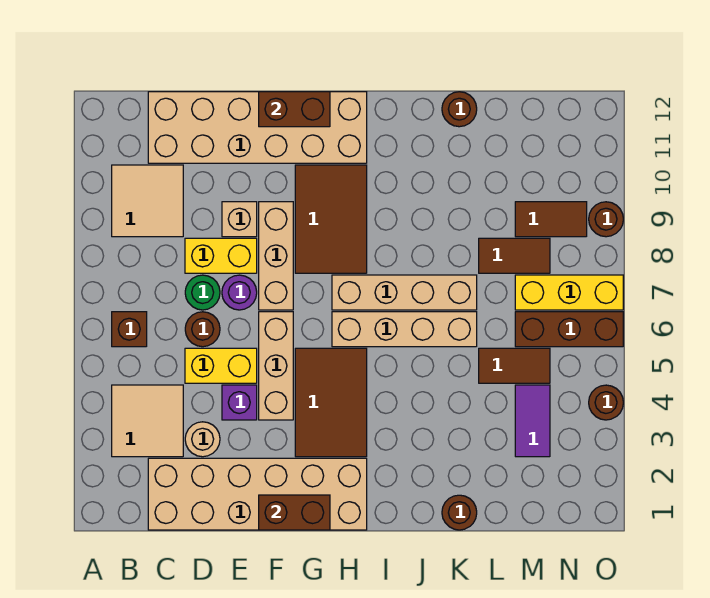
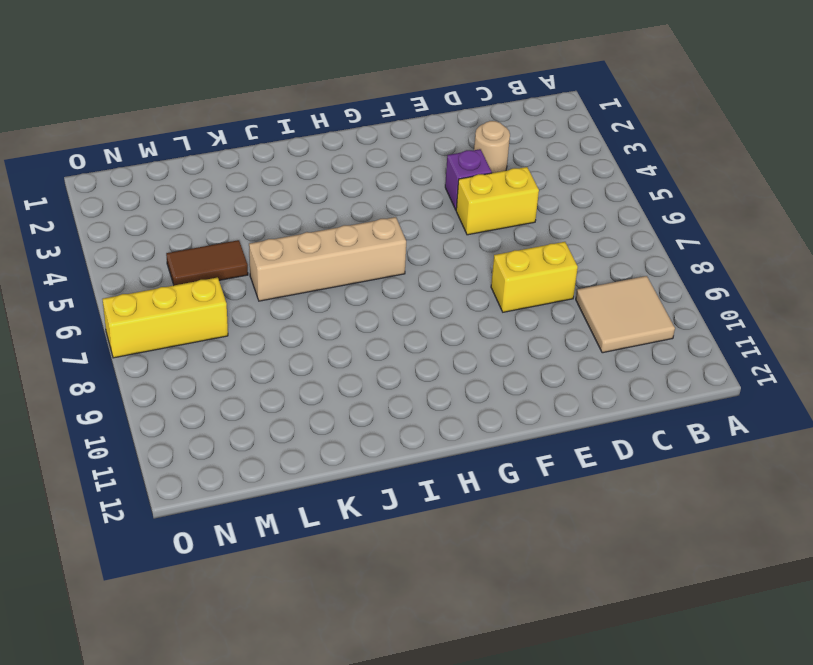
none -> tan 2x2 tile [112,385,183,457]
none -> brown 1x1 brick [112,312,147,347]
none -> tan 2x6 brick [148,458,367,530]
none -> tan 2x6 brick [148,92,367,163]

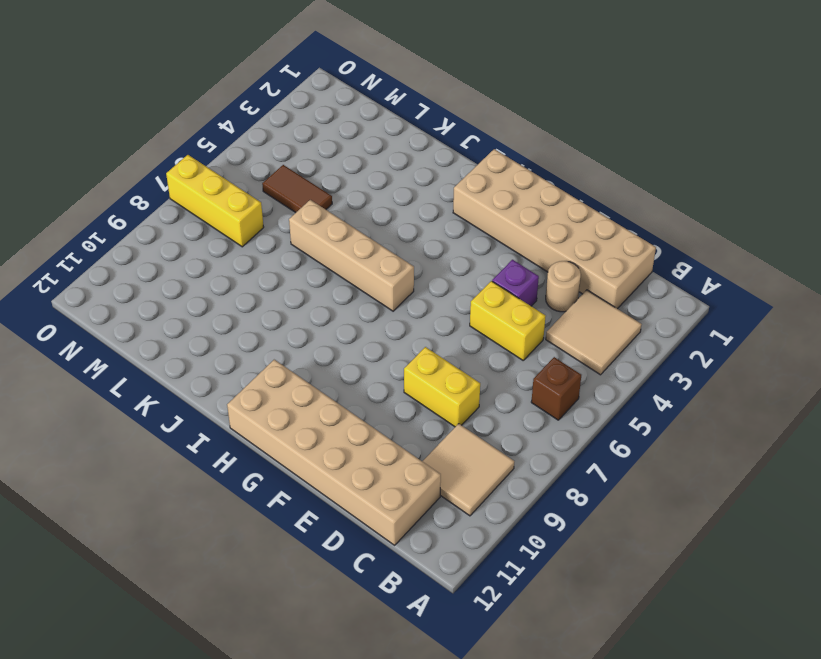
none -> brown 1x1 round brick [185,312,220,347]
none -> green 1x1 round brick [185,275,220,310]
none -> purple 1x1 round brick [222,275,257,310]
none -> tan 1x1 brick [222,202,257,237]

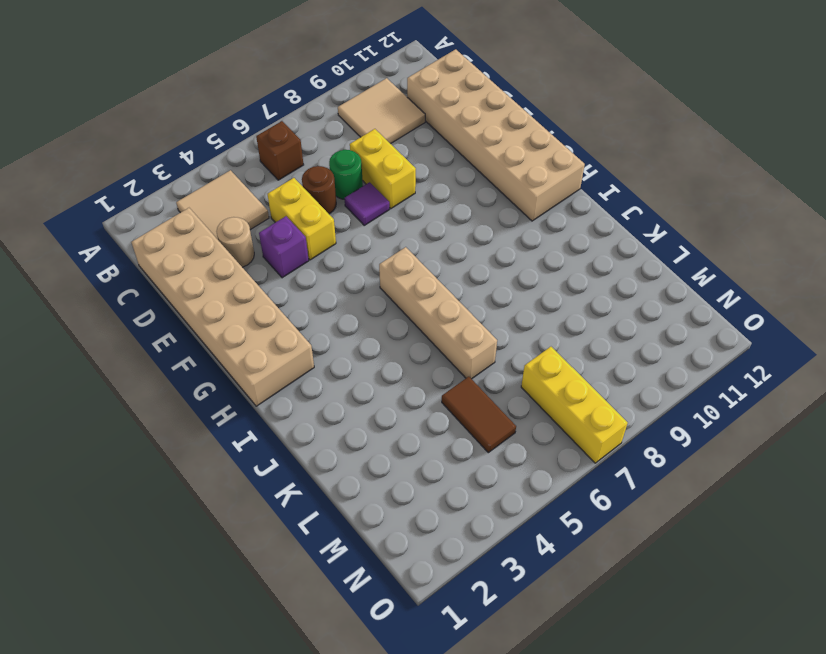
purple 1x1 tile [344,182,389,225] -> purple 1x1 round brick [222,275,257,310]
none -> tan 1x1 brick [222,202,257,237]
none -> tan 1x3 brick [259,312,293,420]
none -> tan 1x3 brick [259,202,293,310]
none -> brown 2x3 tile [295,348,367,457]

